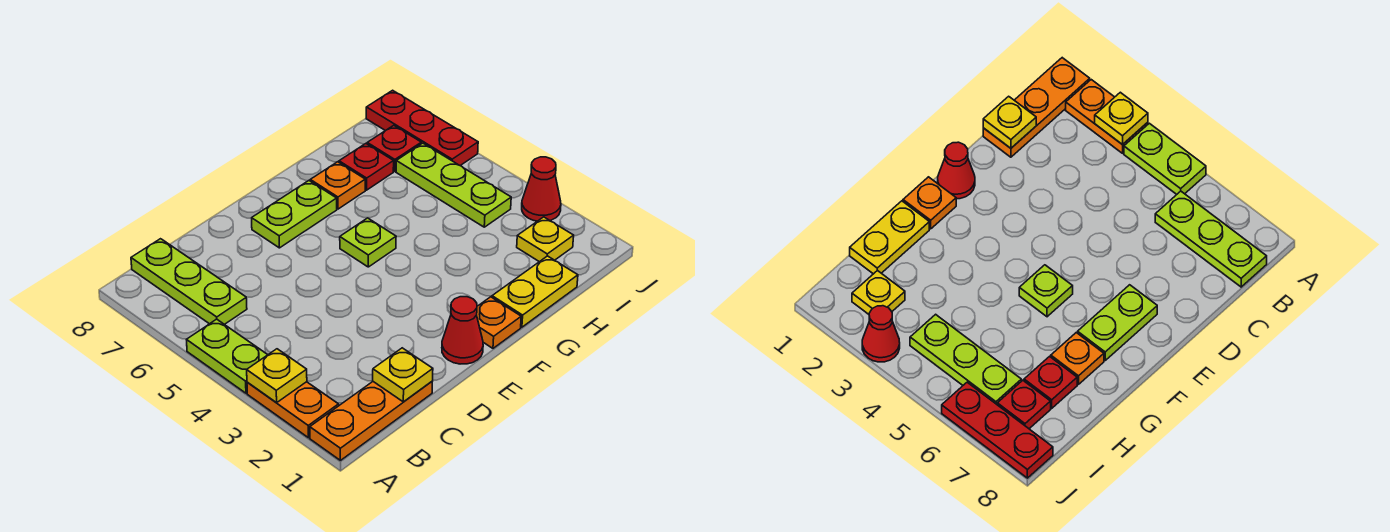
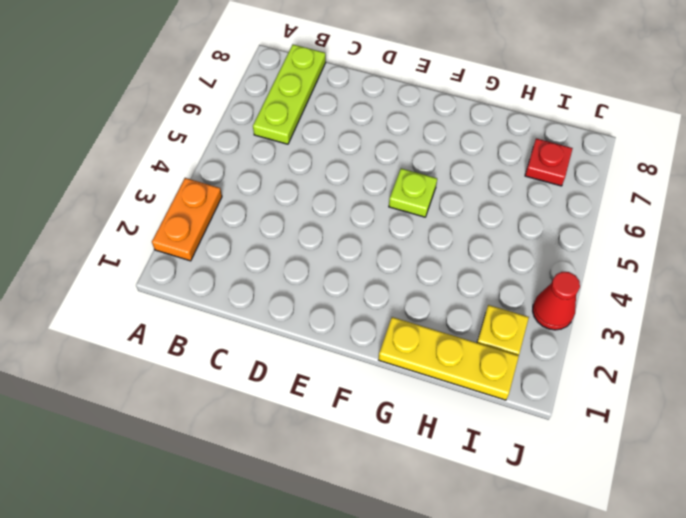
yellow 1x3 plate [379,317,519,400] -> yellow 1x2 plate [492,256,578,327]
none -> orange 1x3 plate [310,381,433,460]
none -> lime 1x2 plate [187,319,267,393]
none -> red 1x1 cone [442,297,483,364]

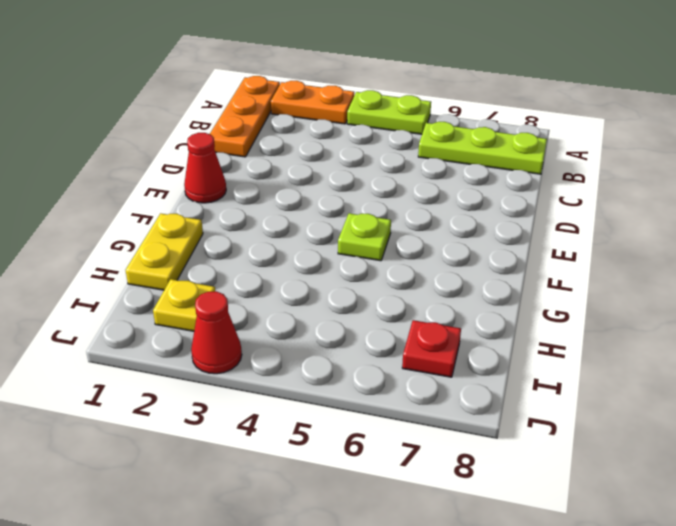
none -> lime 1x2 plate [252,181,337,248]
none -> orange 1x1 plate [477,297,521,348]
none -> orange 1x1 plate [310,162,365,209]

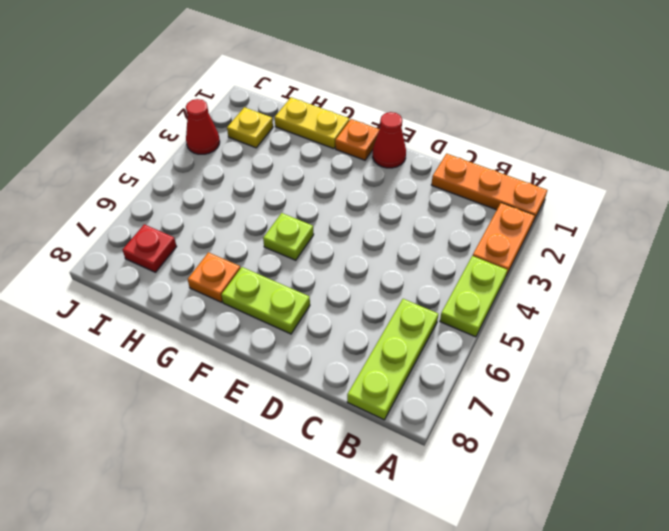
none -> red 1x1 plate [339,144,394,190]
none -> lime 1x3 plate [396,143,511,227]
none -> red 1x3 plate [366,90,478,165]

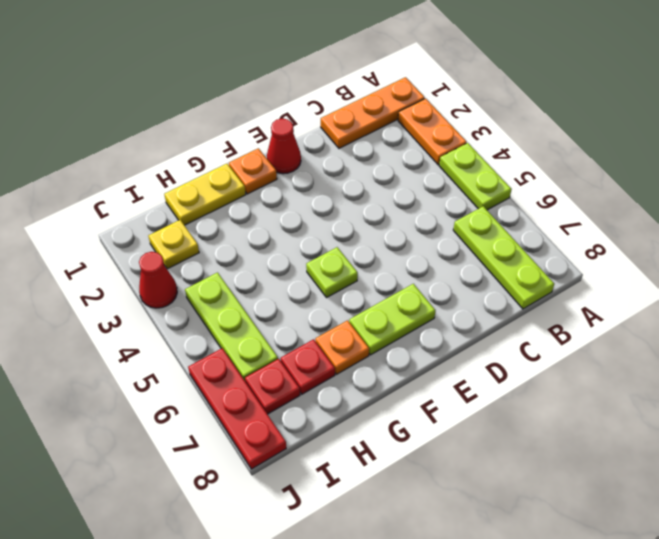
none -> yellow 1x1 plate [247,349,307,403]
none -> yellow 1x1 plate [373,348,433,402]

